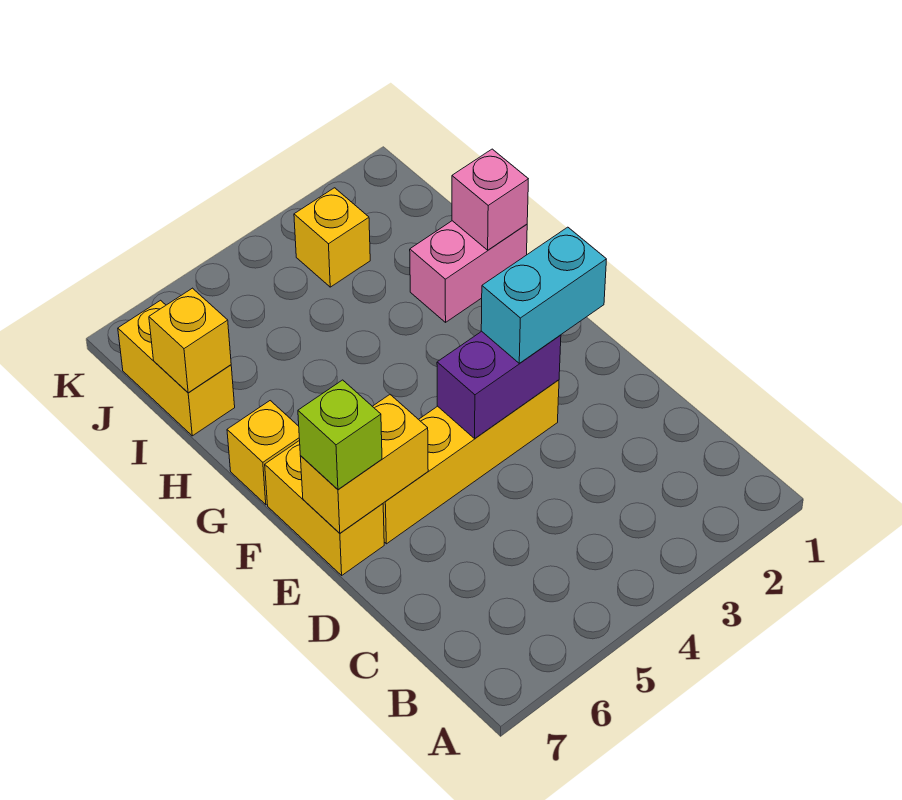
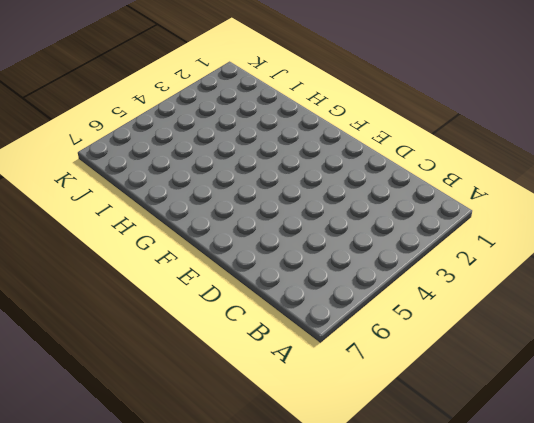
none -> yellow 1x4 brick [383,380,559,544]
none -> yellow 1x2 brick [265,440,384,575]
none -> yellow 1x1 brick [227,401,300,505]

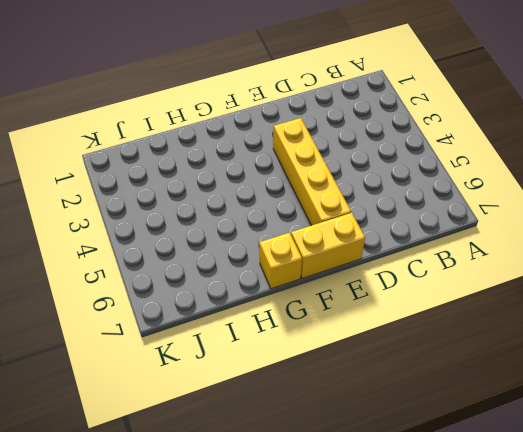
none -> pink 1x2 brick [410,221,527,322]
none -> yellow 1x2 brick [118,300,235,436]
none -> yellow 1x1 brick [294,188,370,287]

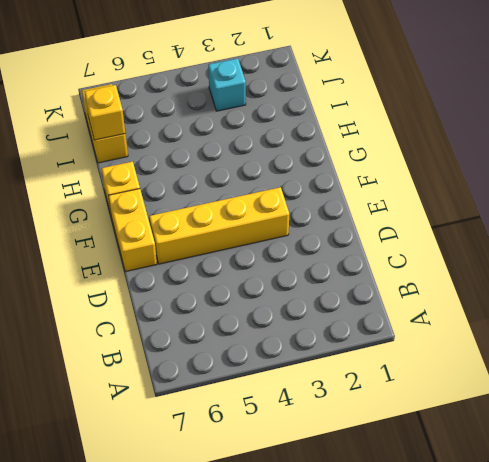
cyan 1x1 brick [208,58,246,111] -> yellow 1x1 brick [294,188,370,287]
none -> pink 1x2 brick [410,221,527,322]
none -> purple 1x2 brick [437,331,561,438]
none -> yellow 1x2 brick [300,395,428,533]

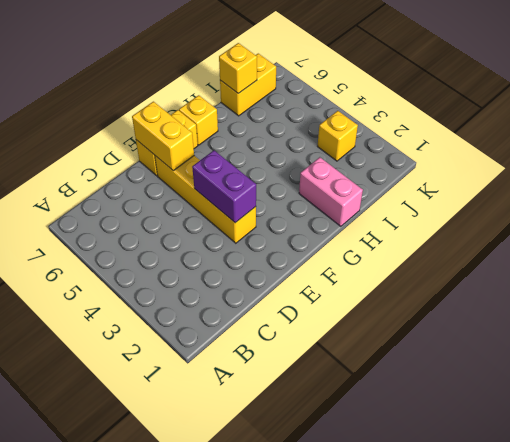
none -> pink 1x1 brick [452,149,528,250]
none -> cyan 1x2 brick [481,227,606,364]
none -> lime 1x1 brick [298,380,382,489]

